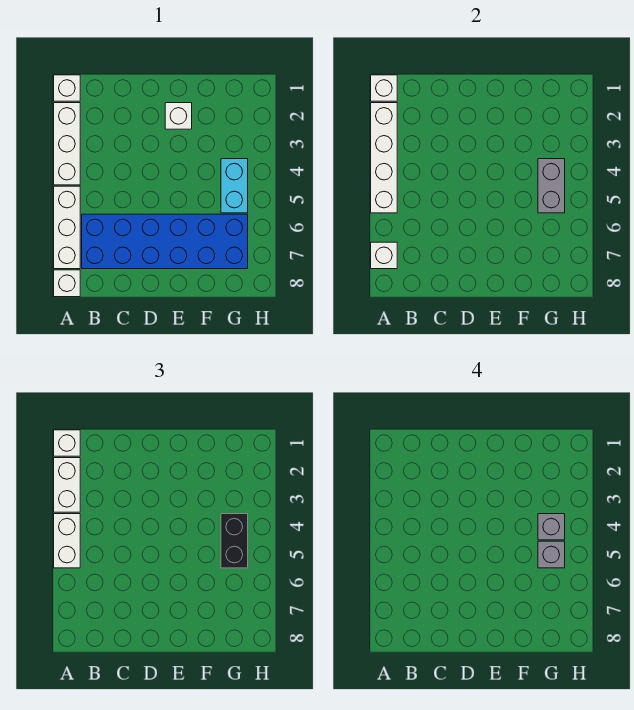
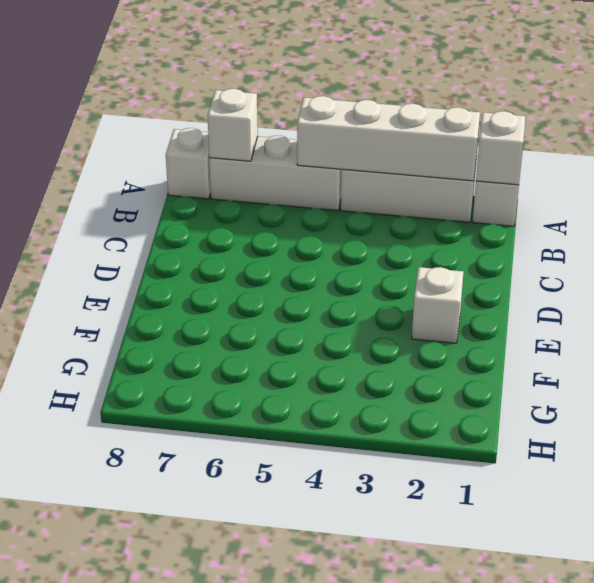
none -> blue 2x6 brick [82,214,248,269]
none -> cyan 1x2 brick [221,159,248,213]
none -> grey 1x2 brick [538,159,565,213]

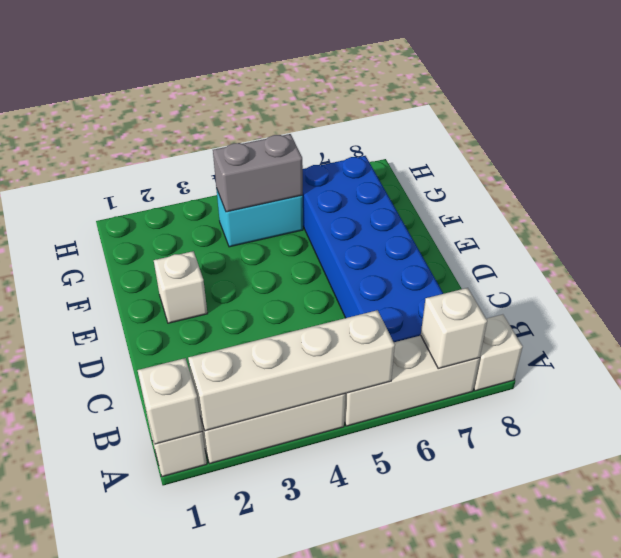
none -> white 1x1 brick [54,430,80,456]
none -> white 1x2 brick [54,458,80,512]
none -> white 1x2 brick [54,514,80,568]

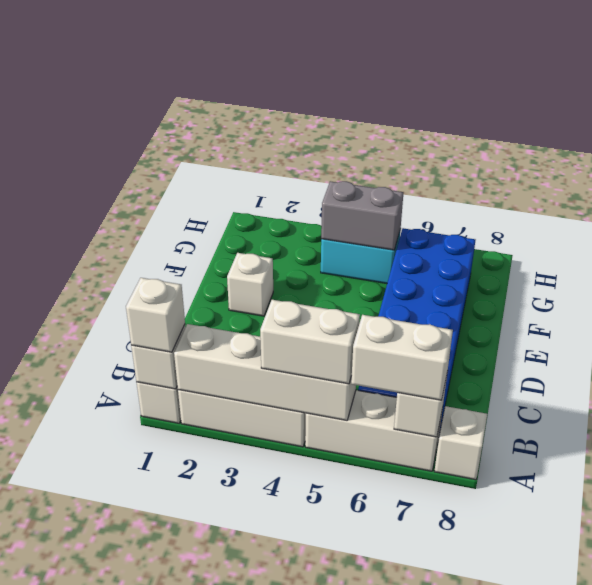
white 1x2 brick [351,315,453,400] -> white 1x2 brick moved to [54,458,80,512]
none -> black 1x2 brick [221,514,248,568]
none -> grey 1x1 brick [538,514,565,540]
none -> grey 1x1 brick [538,541,565,568]

